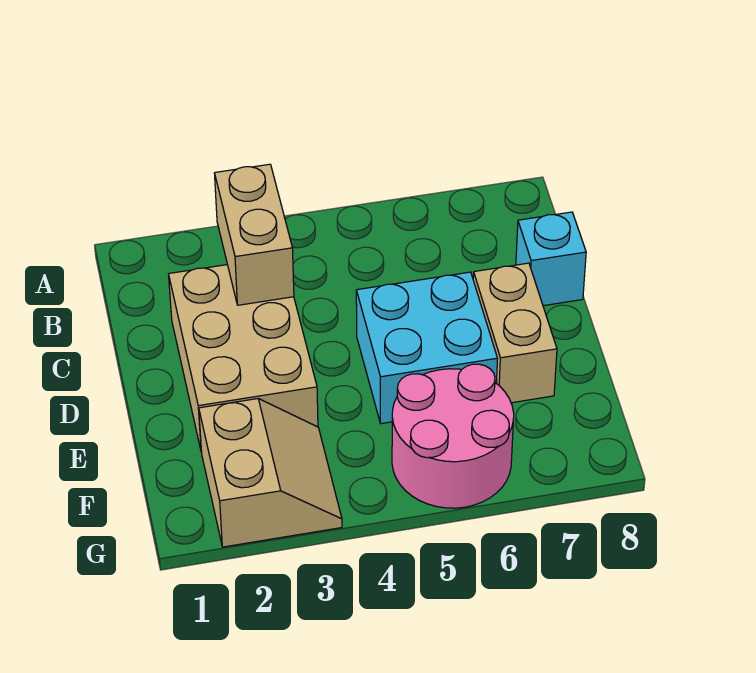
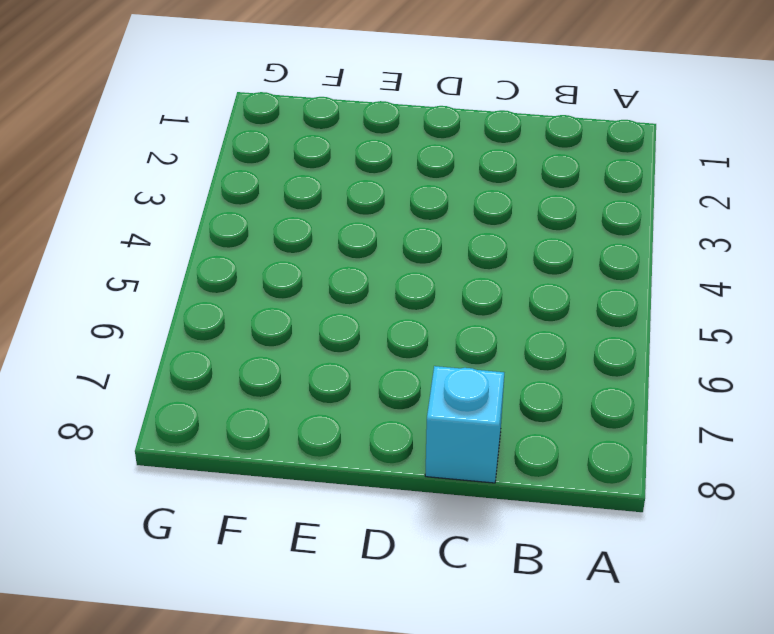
none -> tan 2x3 brick [169,265,318,452]
none -> cyan 2x2 brick [356,272,498,424]

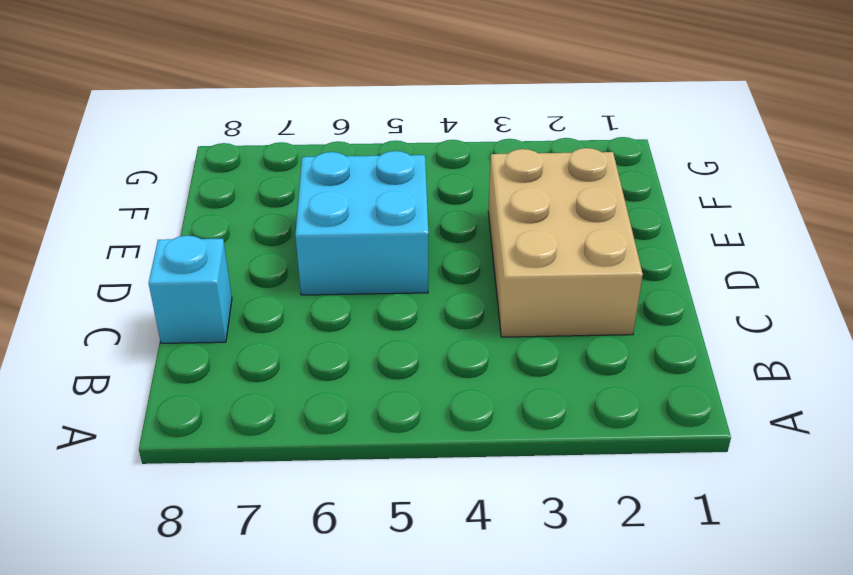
none -> tan 1x2 brick [473,263,557,403]
none -> tan 2x2 slope [199,399,342,547]

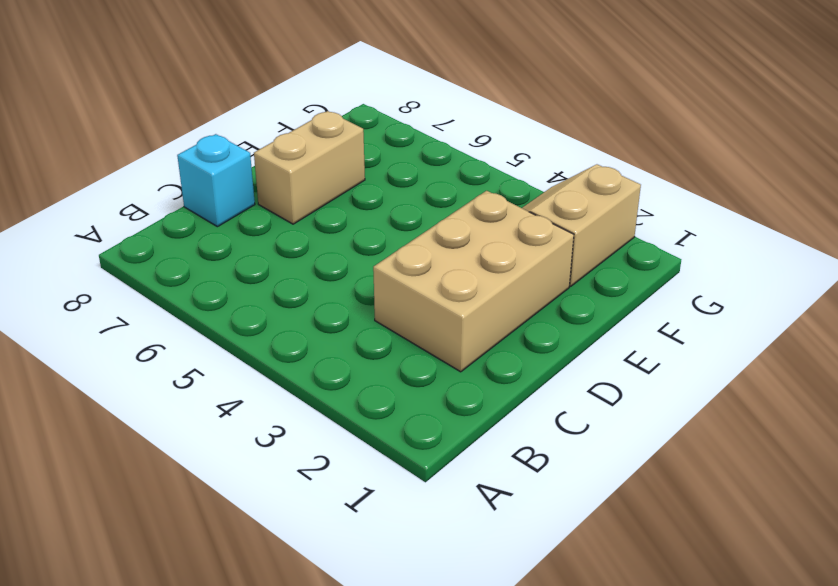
none -> cyan 2x2 brick [356,272,498,424]
none -> pink 2x2 round brick [392,364,514,508]

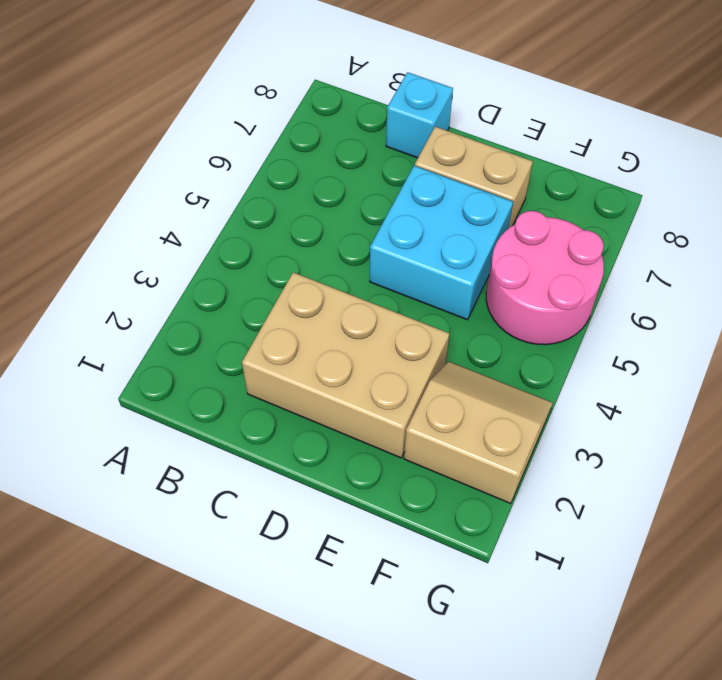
none -> tan 1x2 brick [215,164,294,305]

